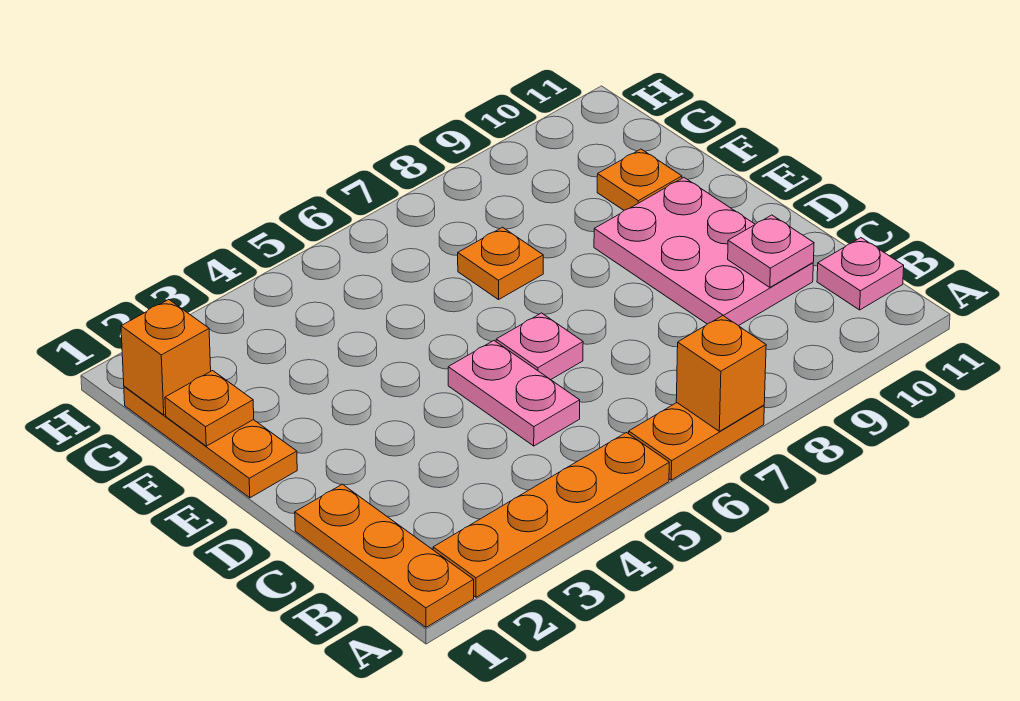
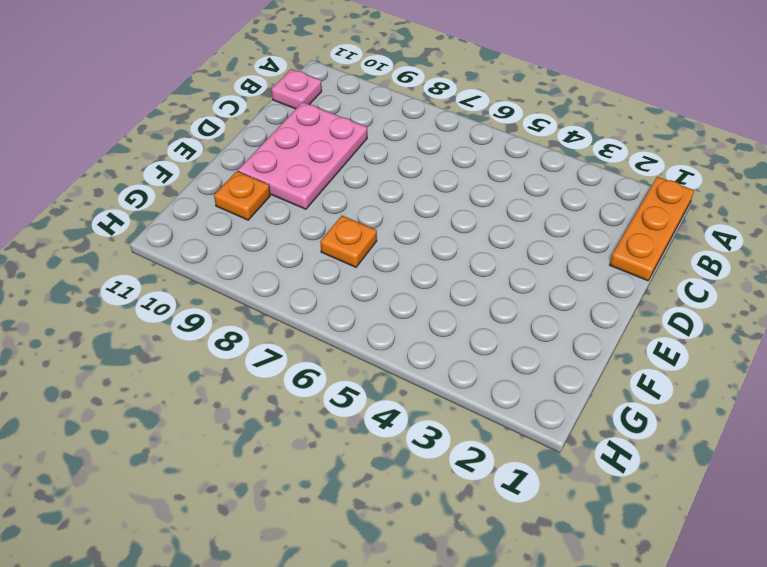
none -> orange 1x4 plate [433,433,669,597]
none -> orange 1x2 plate [628,403,764,480]
none -> pink 1x2 plate [448,341,580,446]

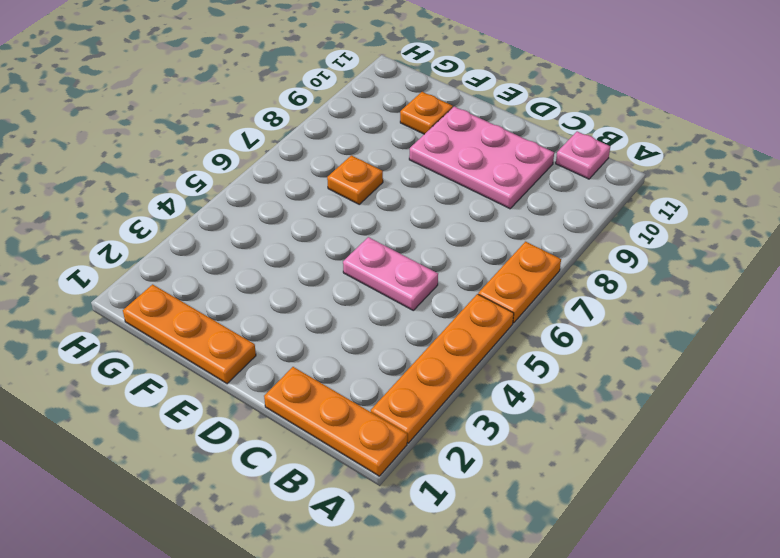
none -> pink 1x1 plate [496,313,583,380]
none -> orange 1x1 brick [676,316,766,431]
none -> pink 1x1 plate [728,215,814,287]

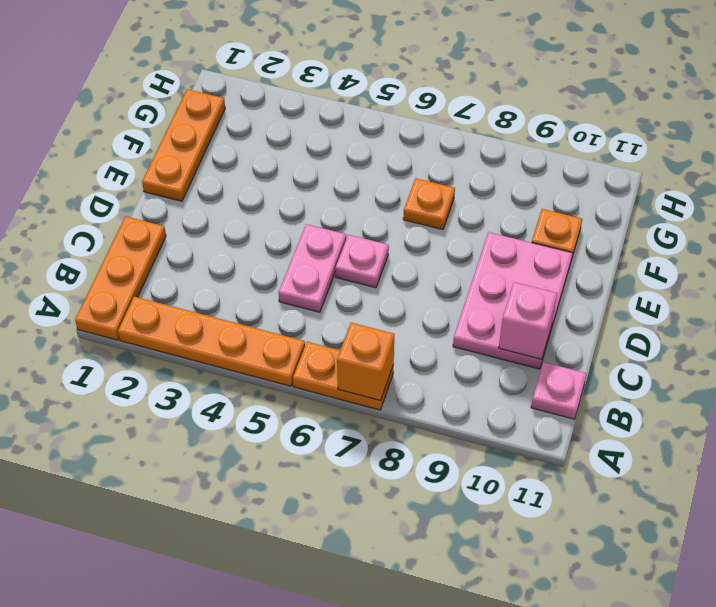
pink 1x1 brick [499,282,557,359] -> pink 1x1 plate [728,215,814,287]
none -> orange 1x1 plate [165,371,254,446]
none -> orange 1x1 brick [121,300,211,415]

